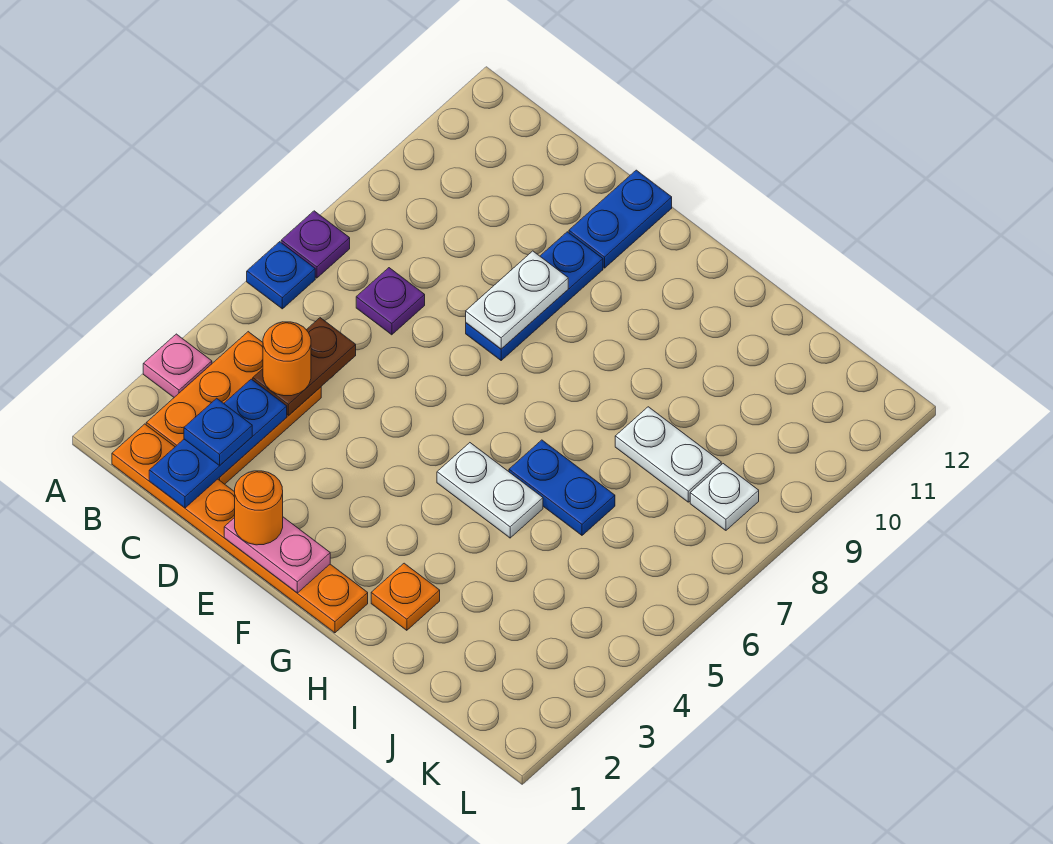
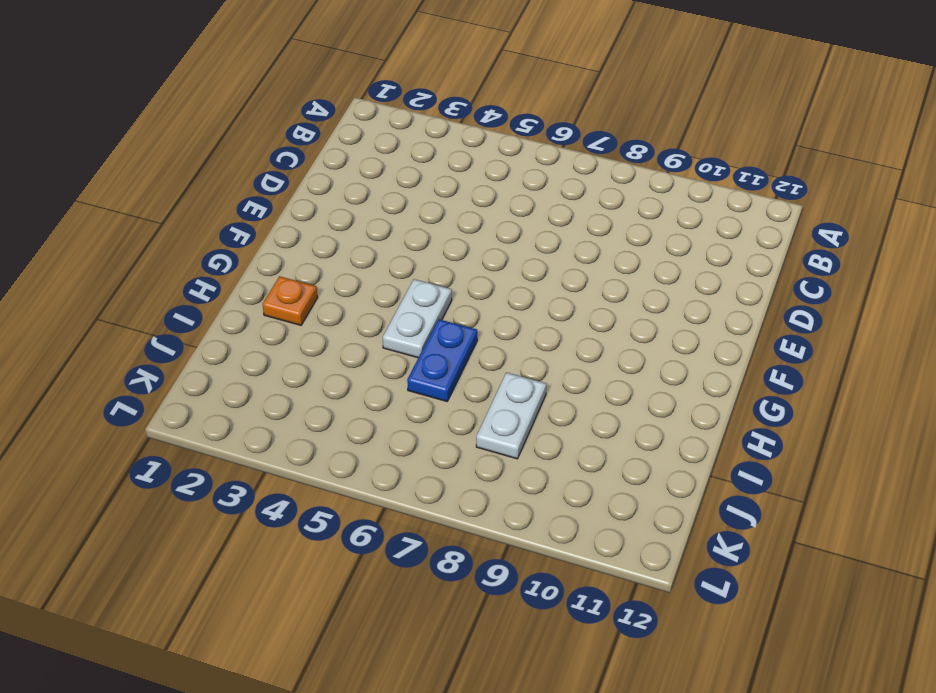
none -> pink 1x1 plate [143,334,212,397]
none -> blue 1x1 plate [247,242,315,309]
none -> purple 1x1 plate [281,211,350,278]

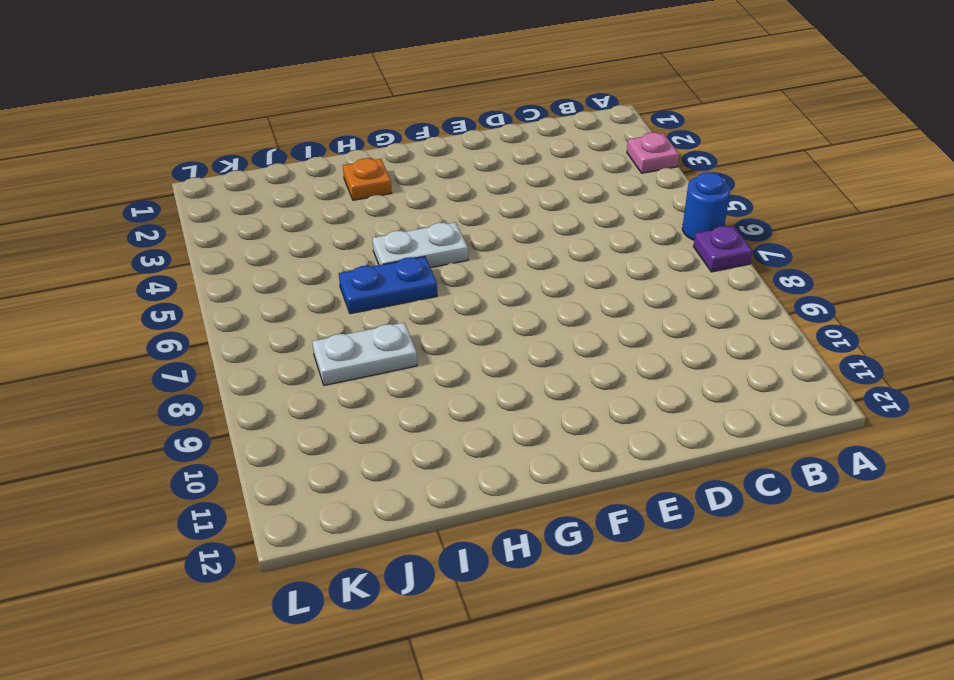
blue 1x1 round brick [682,172,730,240] -> blue 1x1 plate [247,242,315,309]
none -> orange 1x6 plate [112,424,368,633]
none -> orange 2x3 plate [146,332,321,484]
none -> purple 1x1 plate [356,268,425,335]

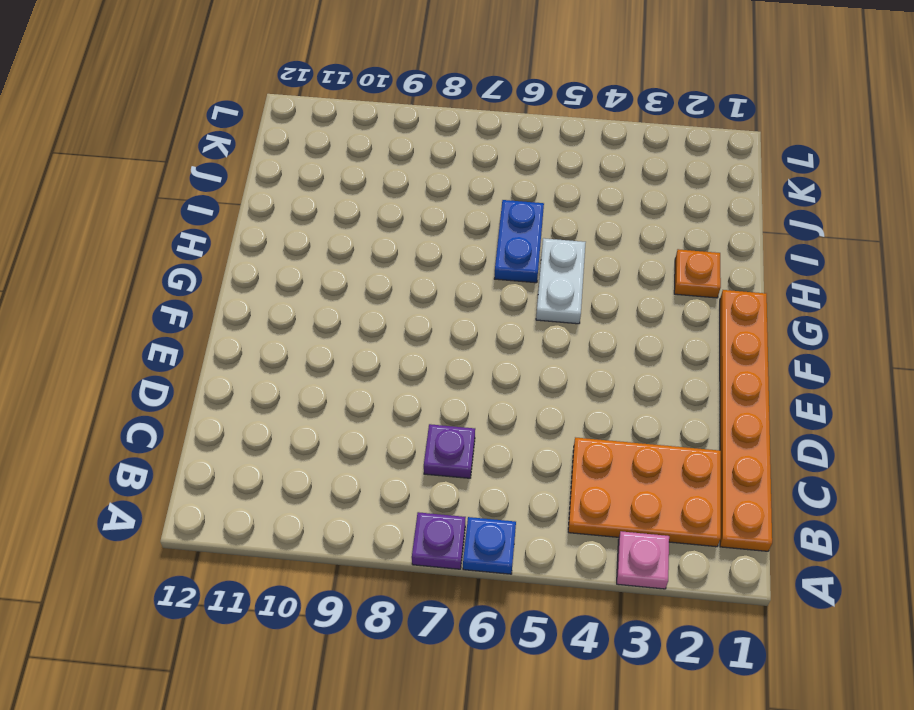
none -> blue 1x3 plate [466,232,603,360]
none -> blue 1x2 plate [569,170,672,268]
none -> white 1x2 plate [615,407,721,502]

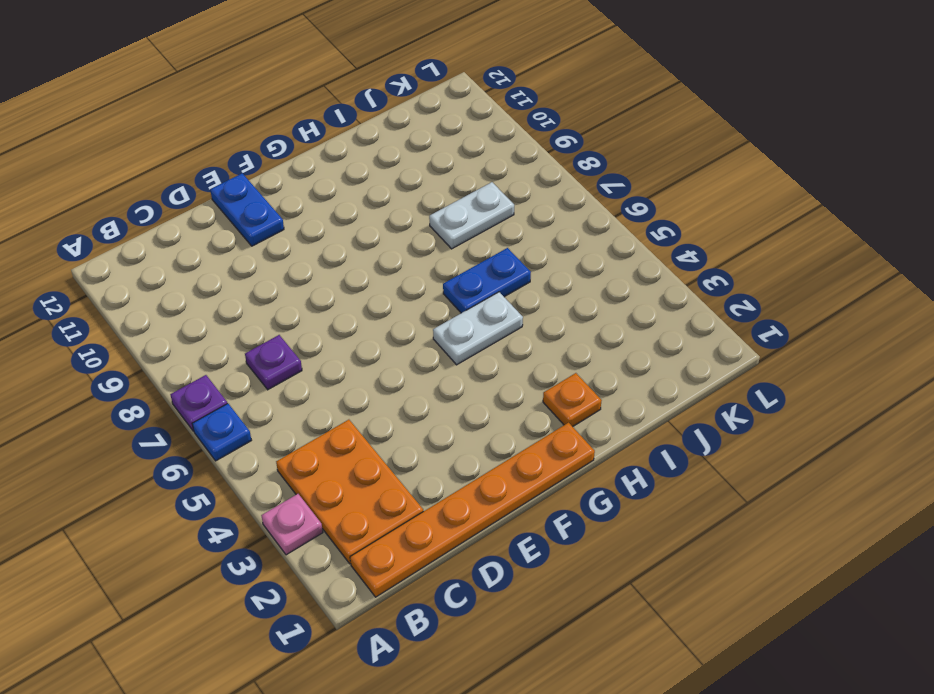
none -> blue 1x3 plate [466,232,603,360]
none -> white 1x1 plate [690,464,759,530]
none -> blue 1x3 plate [149,379,287,508]

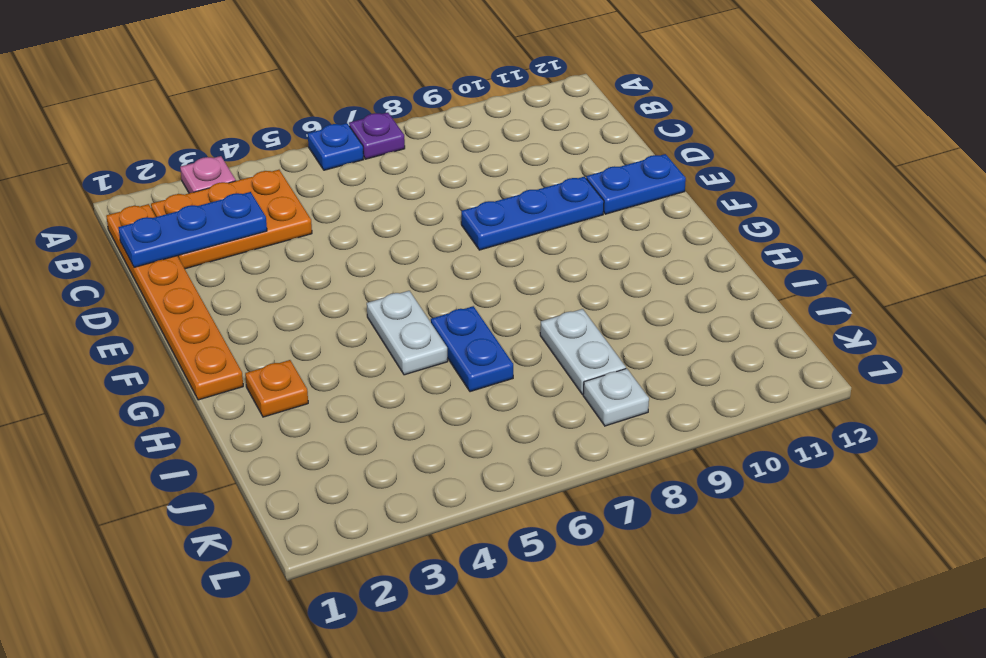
none -> purple 1x1 plate [356,268,425,335]
none -> brown 1x2 plate [253,318,356,416]
none -> pink 1x2 plate [224,517,330,593]

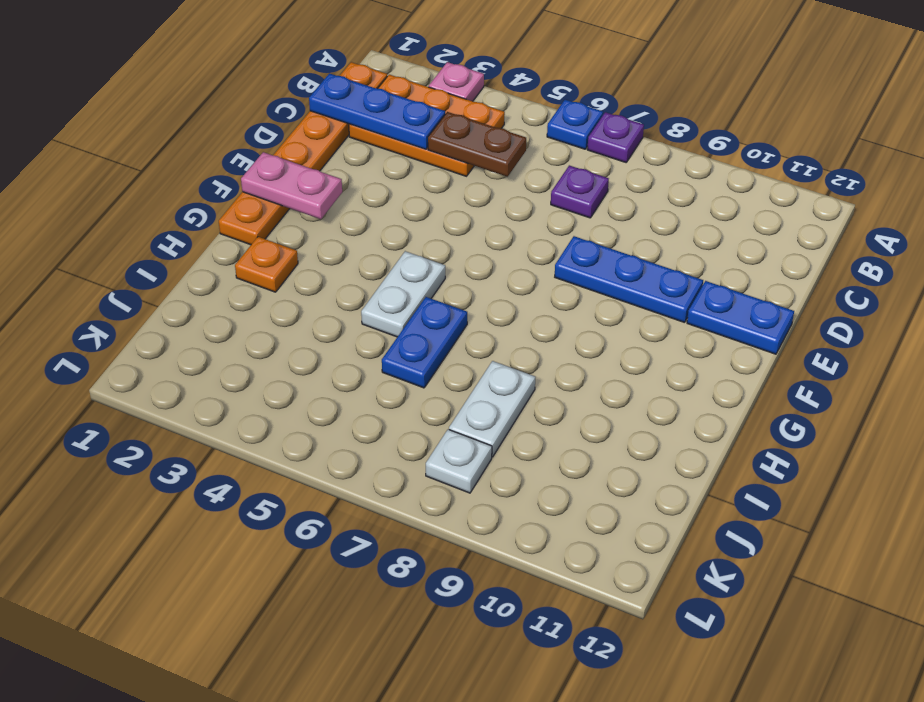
pink 1x2 plate [241,152,342,219] -> pink 1x2 plate turned to [224,517,330,593]
none -> white 1x2 plate [466,251,568,349]
none -> blue 1x1 plate [184,398,252,465]
none -> orange 1x1 round brick [263,322,311,396]

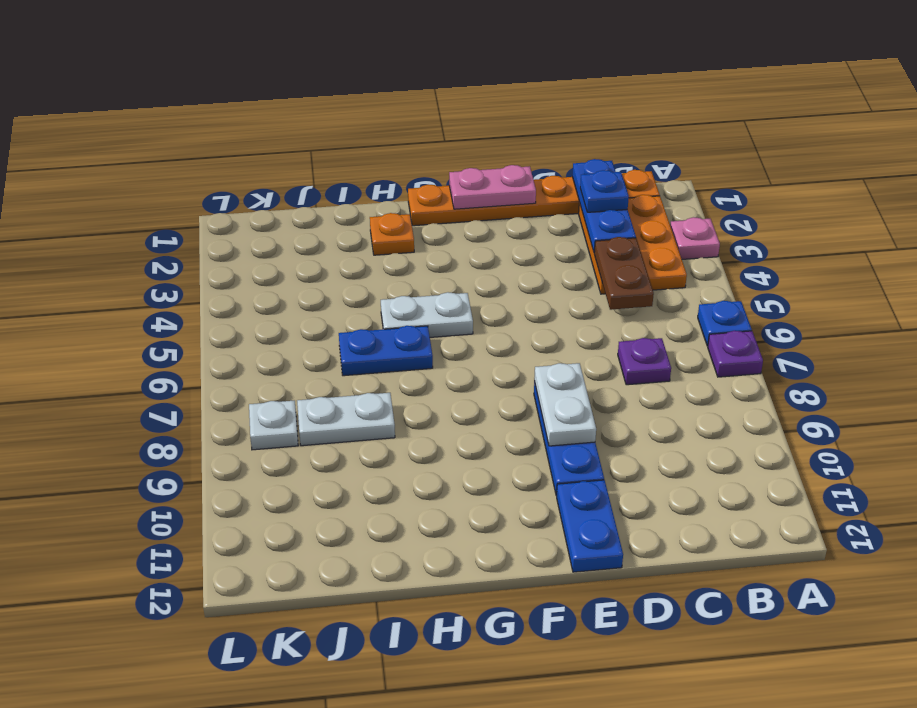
none -> orange 1x1 round brick [263,322,311,396]
none -> orange 1x1 round brick [235,471,283,545]

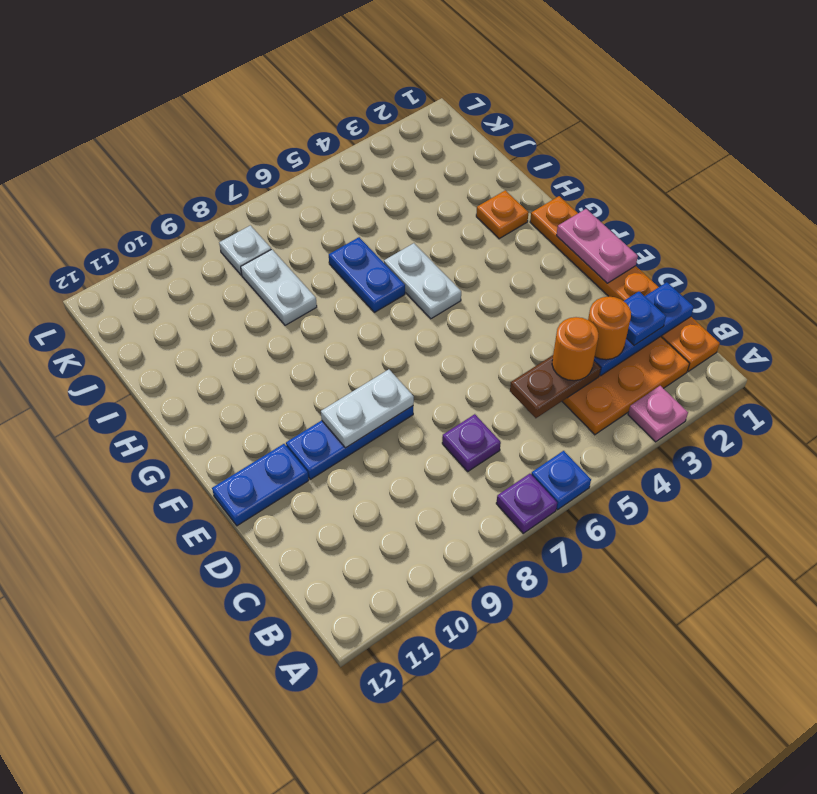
orange 1x1 round brick [588,296,631,360] -> orange 1x1 round brick moved to [235,471,283,545]

